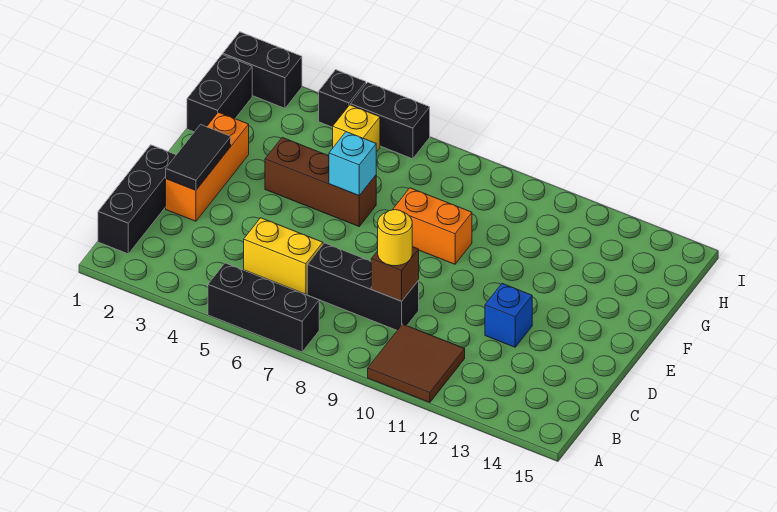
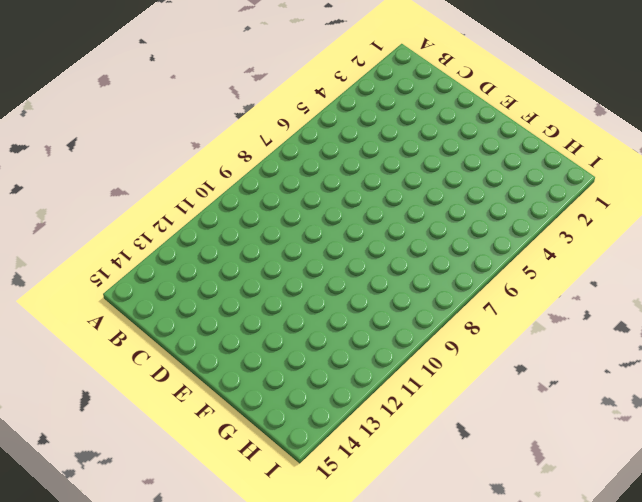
none -> black 1x3 brick [208,263,319,352]
none -> brown 2x2 tile [368,324,465,403]
none -> black 1x3 brick [98,145,176,254]

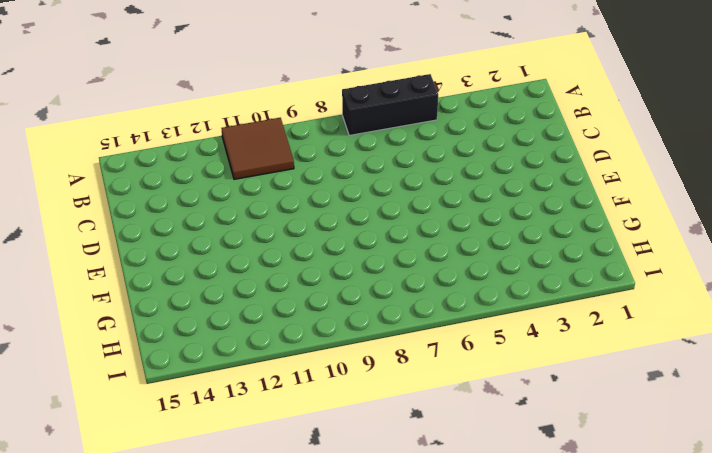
none -> black 1x3 brick [98,145,176,254]
none -> yellow 1x2 brick [244,218,323,294]
none -> black 1x3 brick [307,243,419,330]

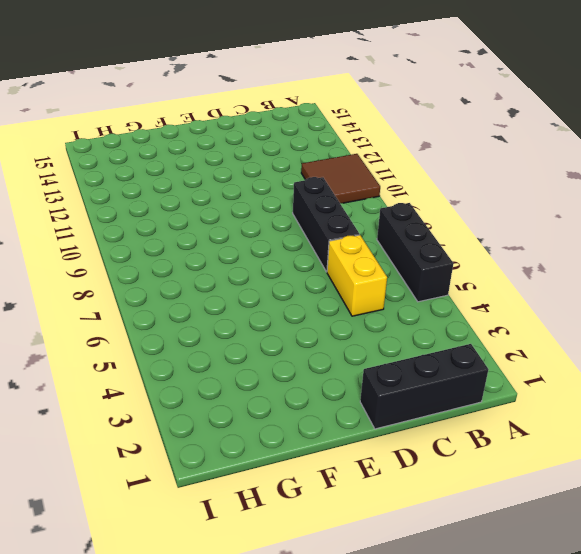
none -> orange 1x3 brick [166,112,249,221]
none -> blue 1x1 brick [485,284,532,347]
none -> brown 1x3 brick [265,138,376,226]

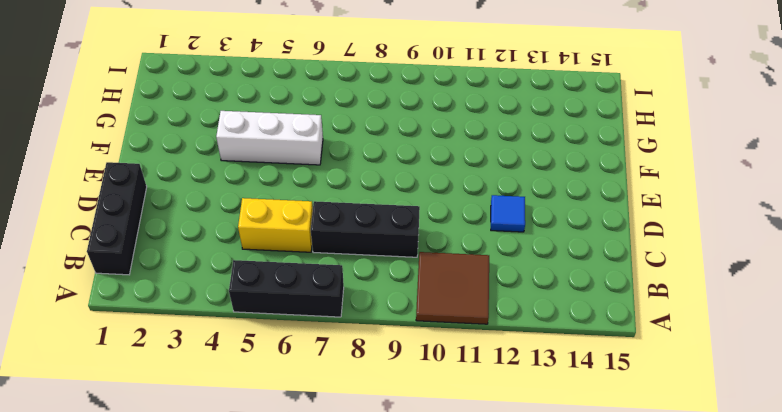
blue 1x1 tile [491,195,525,232] -> blue 1x1 brick [485,284,532,347]
white 1x3 brick [216,111,323,165] -> brown 1x3 brick [265,138,376,226]
none -> orange 1x3 brick [166,112,249,221]
none -> orange 1x2 brick [393,188,472,264]
none -> black 1x2 brick [187,54,252,132]

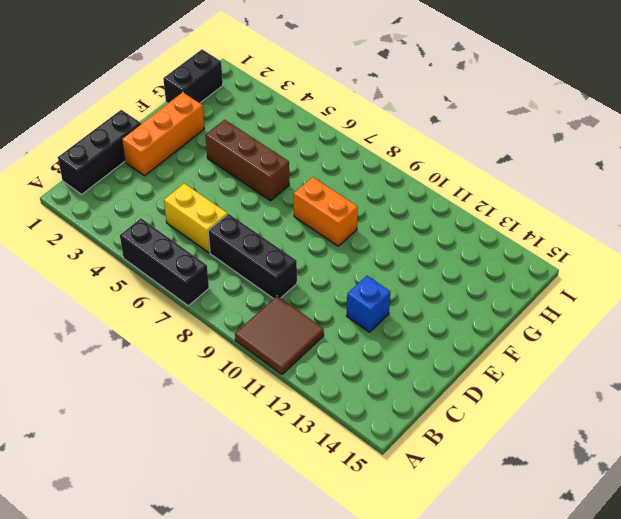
none -> yellow 1x1 brick [333,105,380,152]
none -> black 1x2 brick [223,32,302,108]
none -> black 1x1 brick [319,70,366,127]

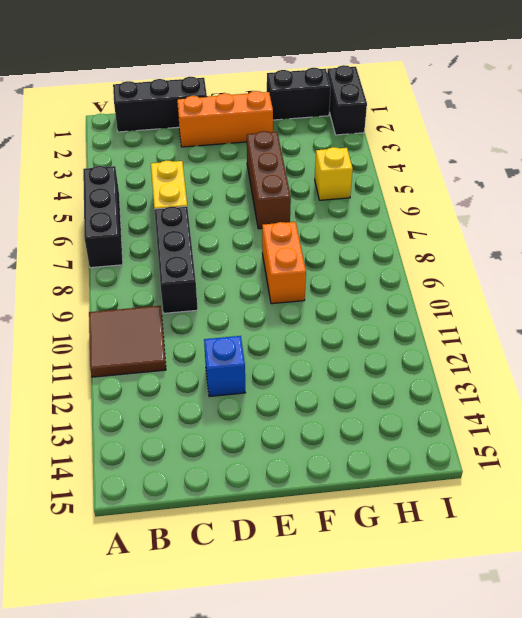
none -> black 1x1 brick [319,70,366,127]
none -> black 1x2 brick [351,82,430,159]
none -> brown 1x1 brick [371,247,419,301]

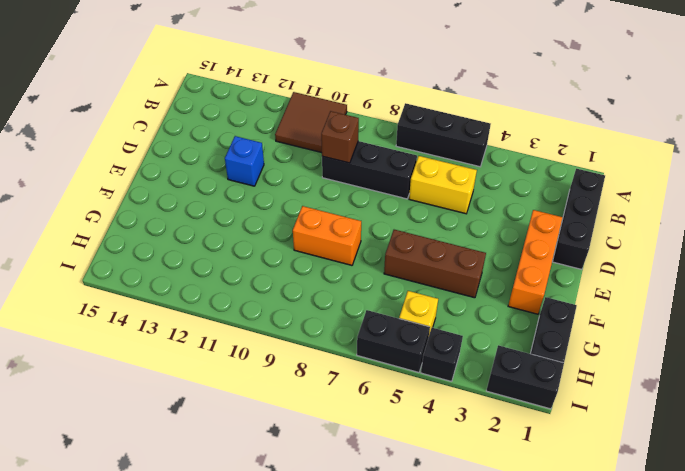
none -> black 1x2 tile [166,125,231,190]
none -> cyan 1x1 brick [329,132,376,196]
none -> yellow 1x1 round brick [378,210,412,266]

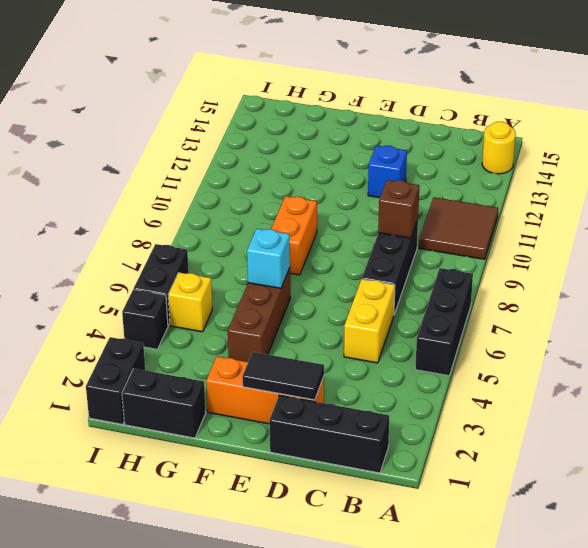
yellow 1x1 round brick [482,122,516,174] -> yellow 1x1 round brick moved to [378,210,412,266]

